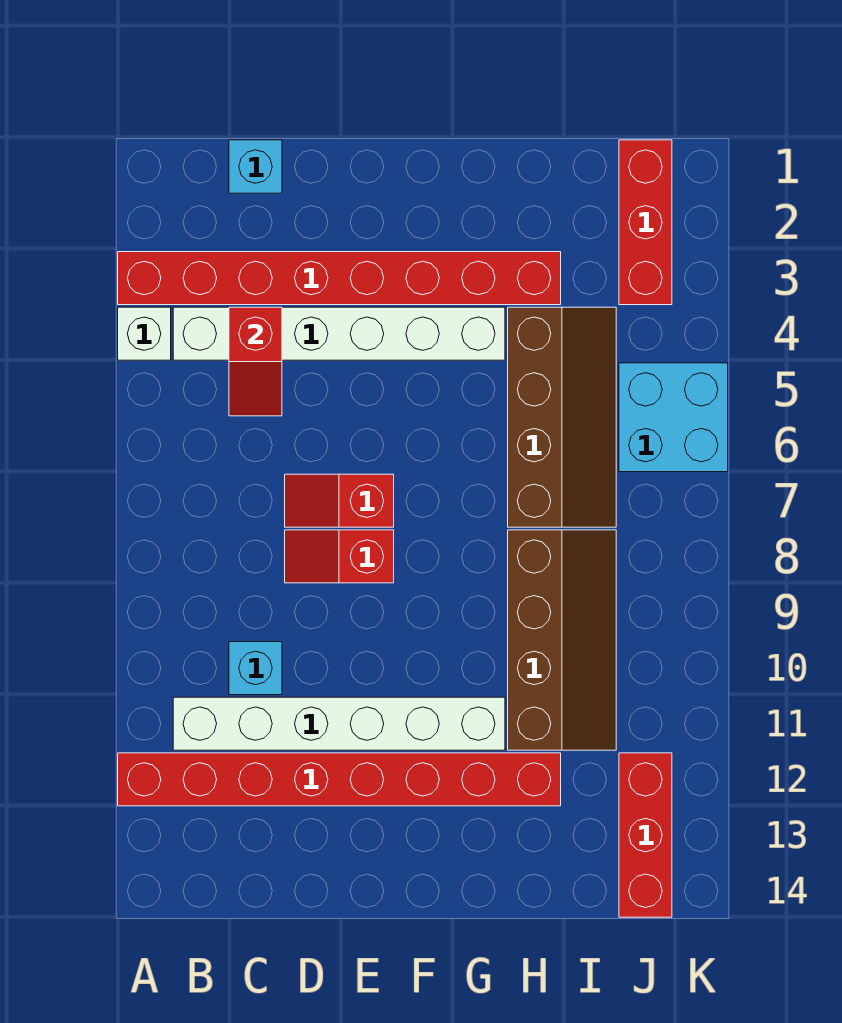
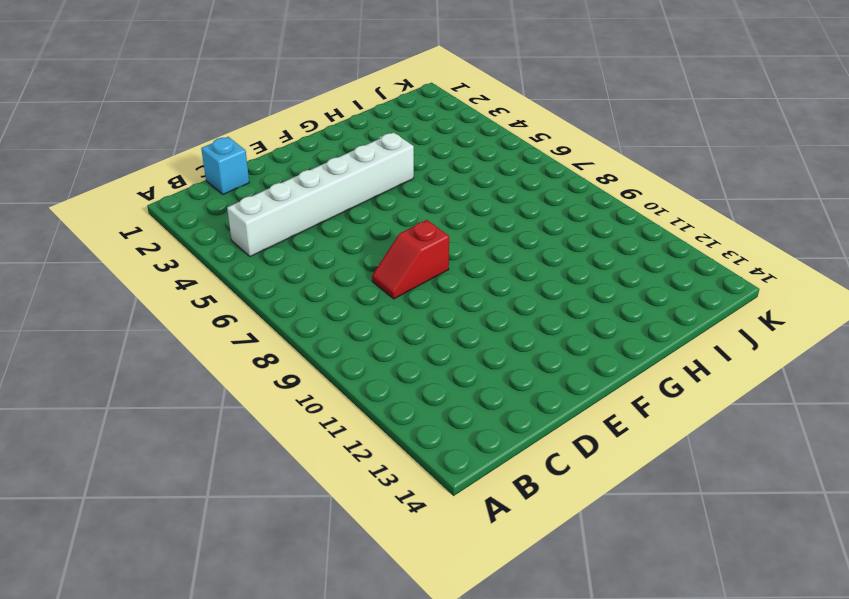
none -> red 1x8 brick [118,252,561,305]
none -> white 1x1 brick [118,307,171,360]
none -> red 1x8 brick [118,753,561,806]

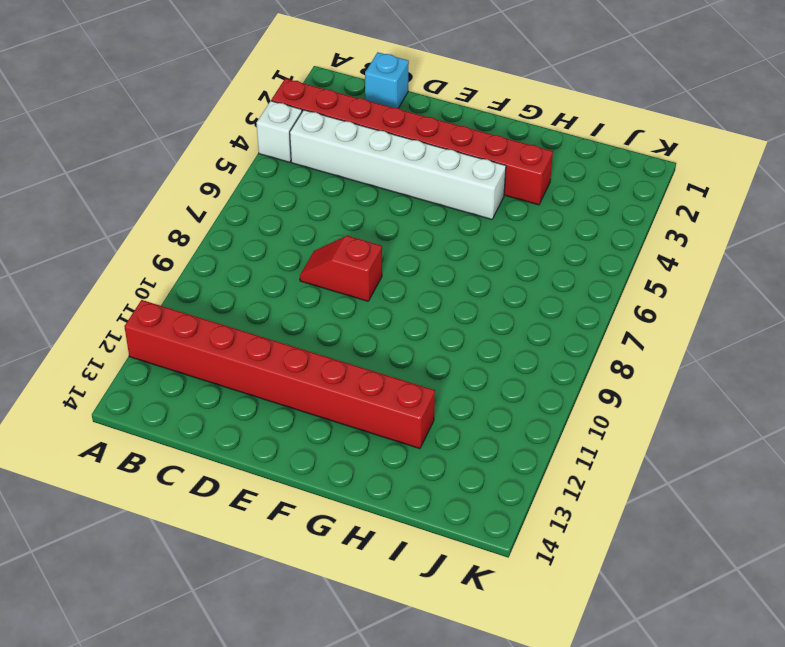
none -> white 1x6 brick [173,697,505,750]
none -> cyan 1x1 brick [229,642,282,695]
none -> red 1x2 slope [285,474,394,527]

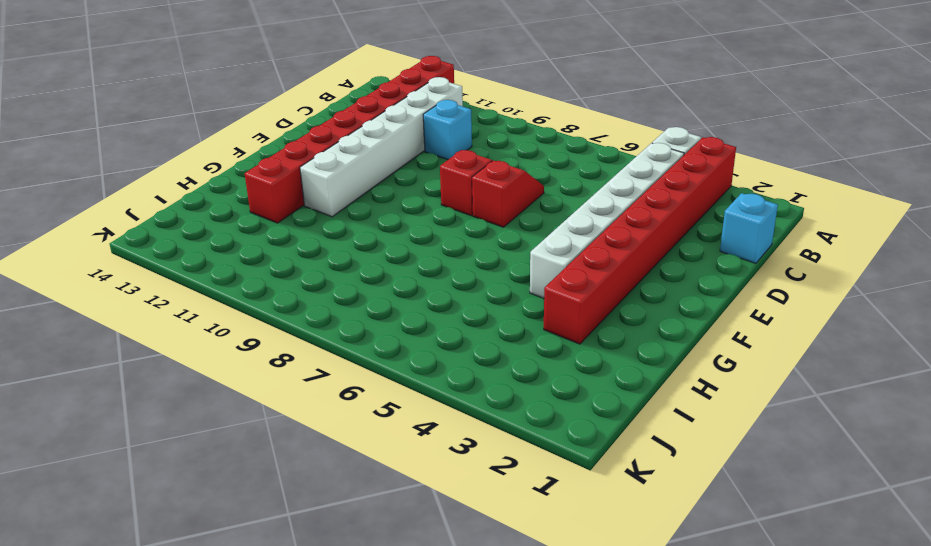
none -> brown 2x4 slope [508,307,616,527]
none -> brown 2x4 slope [508,530,616,750]
none -> red 1x3 brick [619,140,672,305]

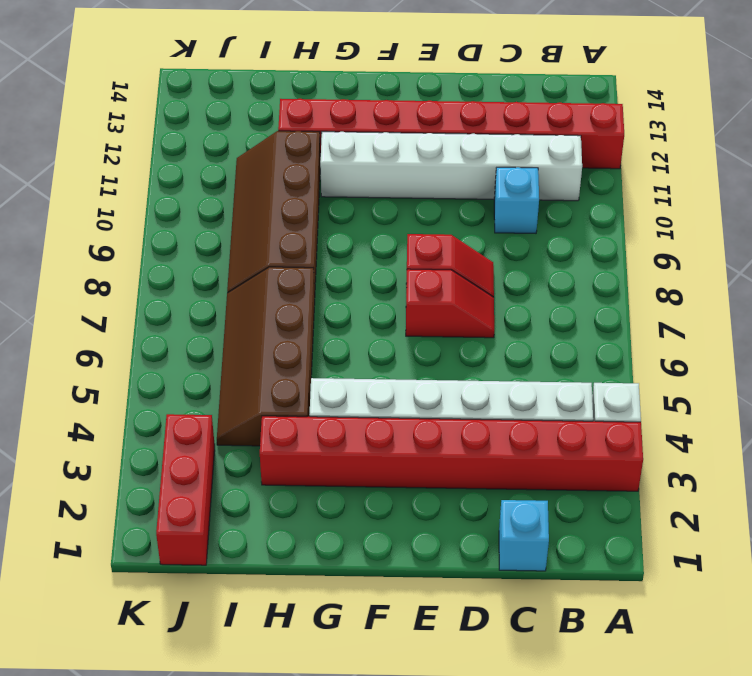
none -> cyan 2x2 brick [619,363,728,472]
none -> red 1x3 brick [619,753,672,917]
none -> red 1x2 slope [229,307,282,416]

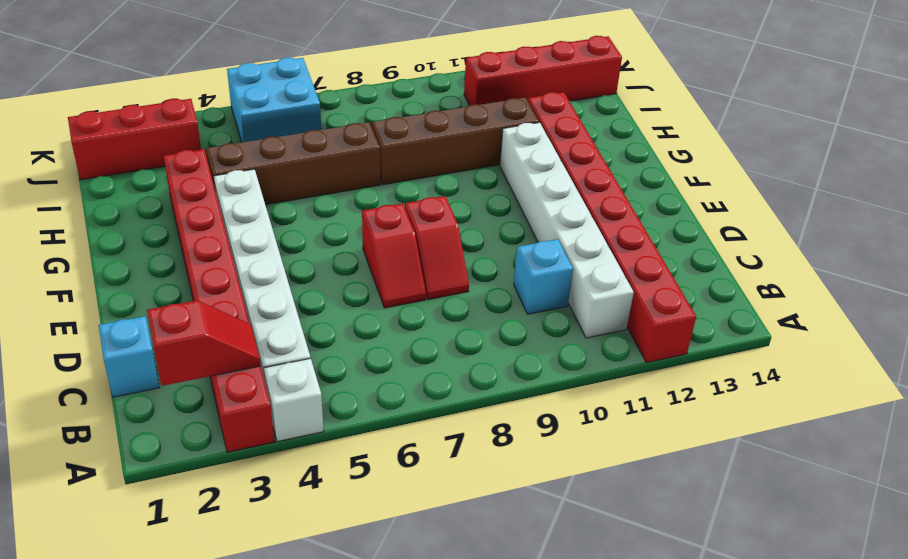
red 1x2 slope [147,300,261,386] -> red 1x2 slope moved to [229,307,282,416]
red 1x4 brick [464,36,622,105] -> red 1x3 brick [619,753,672,917]

